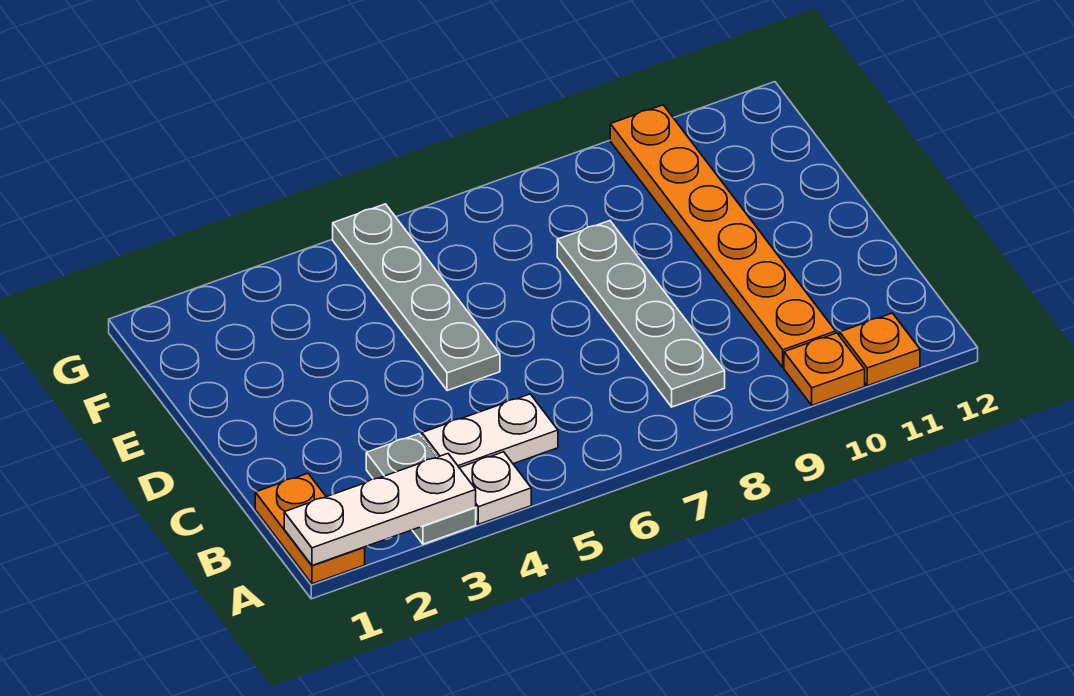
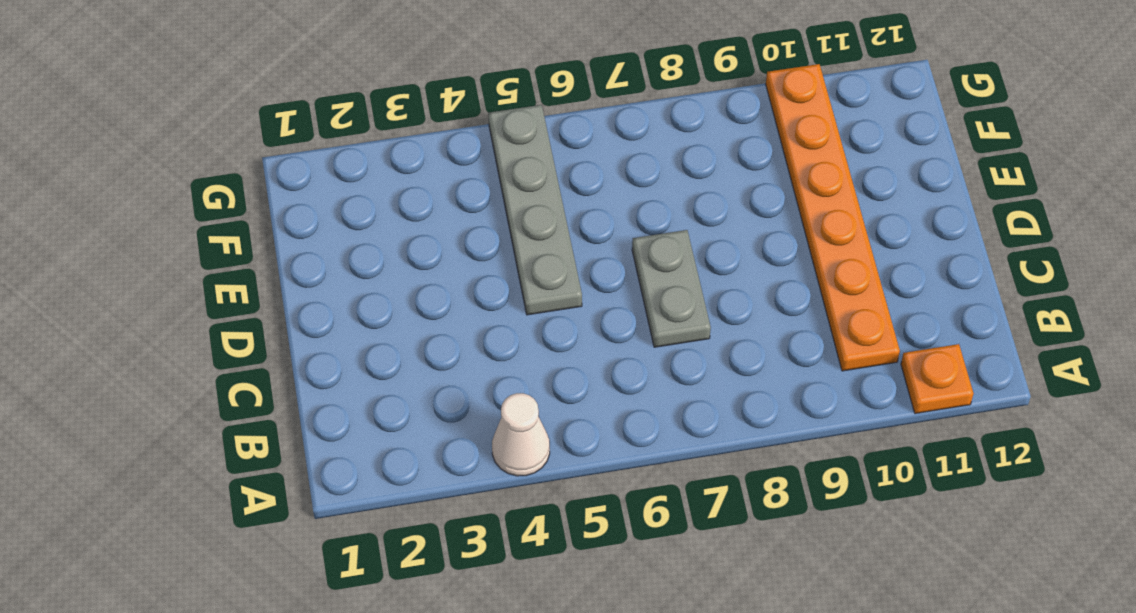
white 1x1 cone [492,393,550,476] -> white 1x1 plate [460,452,531,524]
grey 1x2 plate [632,230,711,347] -> grey 1x2 plate moved to [366,434,476,544]
none -> orange 1x2 plate [255,473,365,584]
none -> orange 1x1 plate [784,333,865,405]

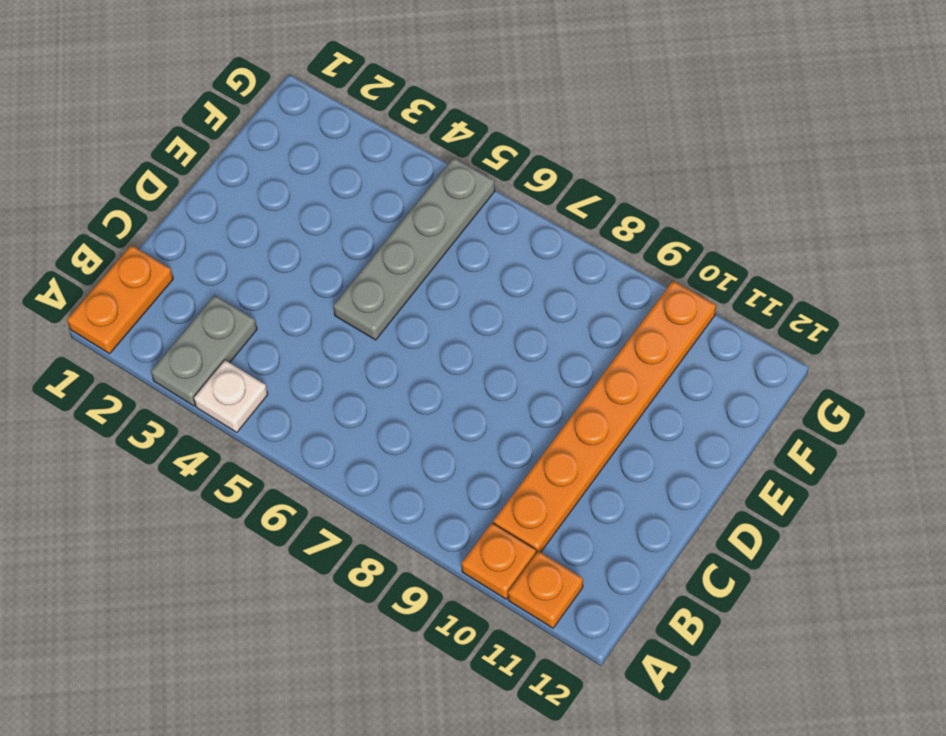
none -> white 1x2 plate [422,394,558,468]
none -> grey 1x4 plate [557,221,725,407]

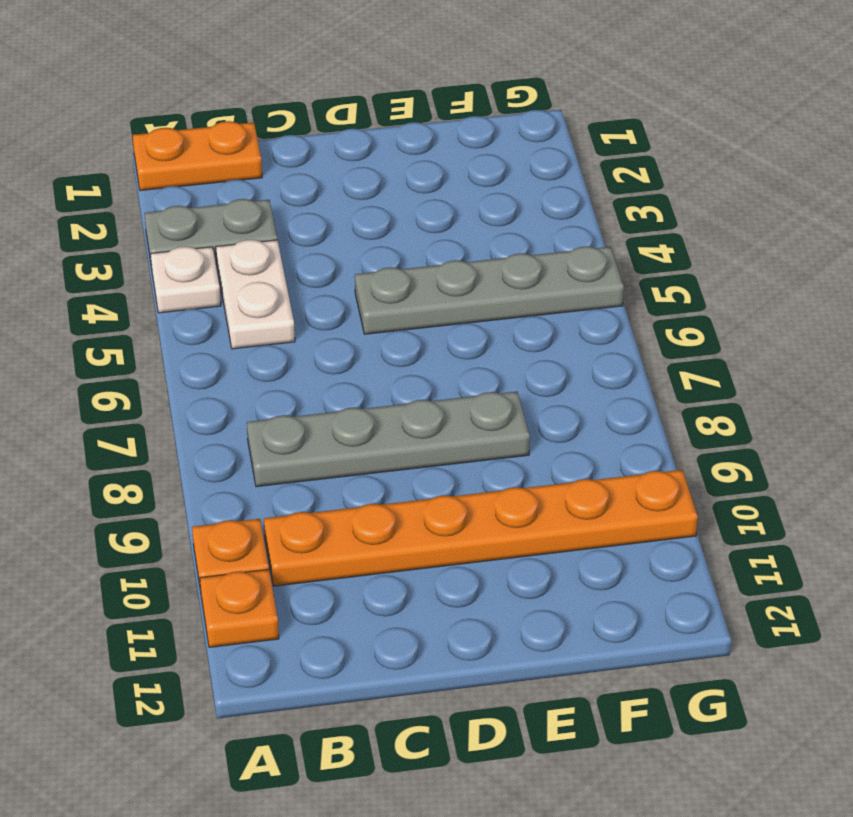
none -> white 1x3 plate [284,454,476,565]

